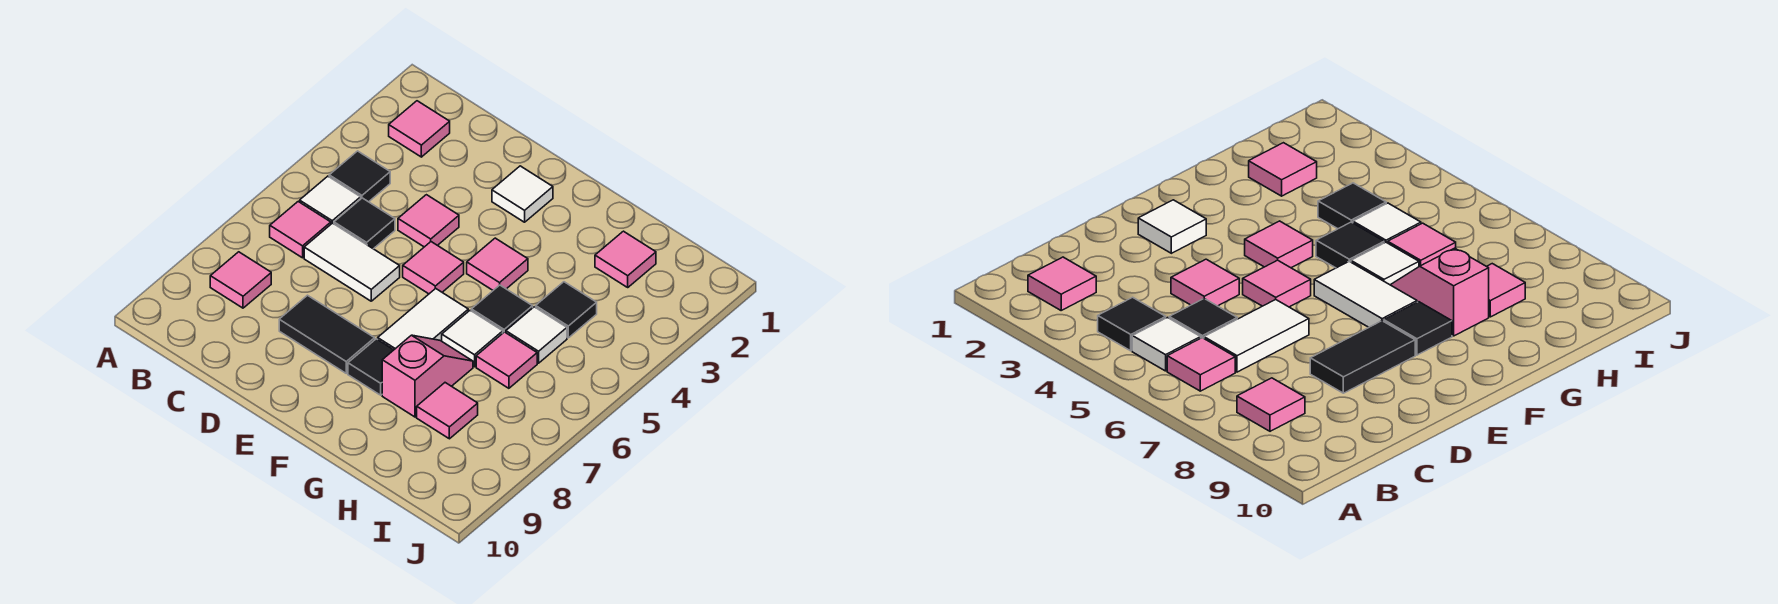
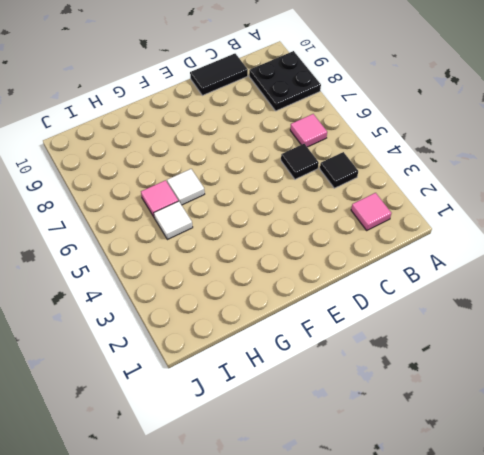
black 2x2 plate [249,51,321,111] -> pink 1x1 tile [210,252,271,308]
black 1x2 tile [190,54,248,96] -> black 1x2 tile moved to [279,295,375,373]
none -> white 1x1 tile [300,176,361,224]
none -> white 1x2 tile [304,223,400,301]
none -> pink 1x1 tile [398,195,459,247]

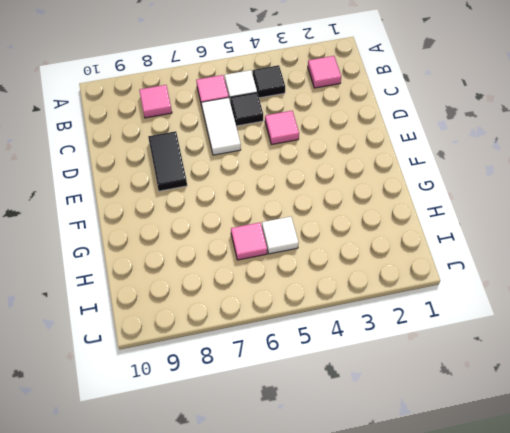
none -> white 1x1 tile [492,166,553,222]
none -> pink 1x1 tile [403,242,464,294]
none -> pink 1x1 tile [467,238,528,290]

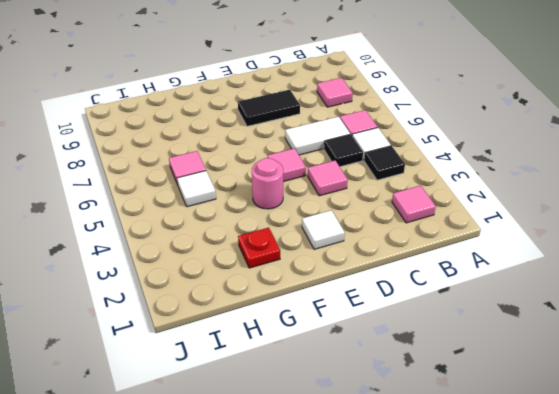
pink 1x1 round brick [252,158,283,209] -> pink 1x1 tile [467,238,528,290]
red 1x1 plate [238,228,280,268] -> none
none -> white 1x2 tile [378,288,468,350]
none -> black 1x1 tile [348,339,393,395]
none -> black 1x1 tile [471,285,533,333]

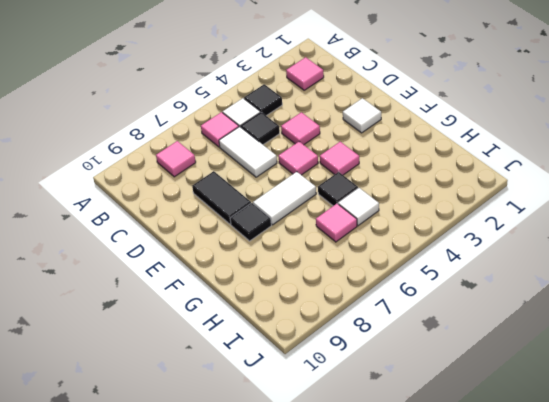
none -> white 1x1 tile [442,310,503,367]
none -> pink 1x2 slope [382,335,473,417]
none -> pink 1x1 tile [595,231,656,287]

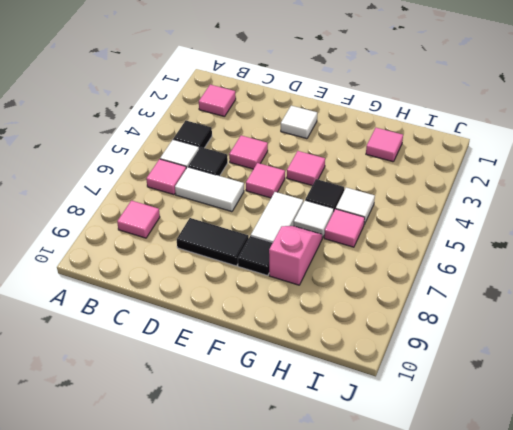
none -> black 1x1 tile [536,282,597,338]
none -> pink 1x1 tile [417,383,478,439]

